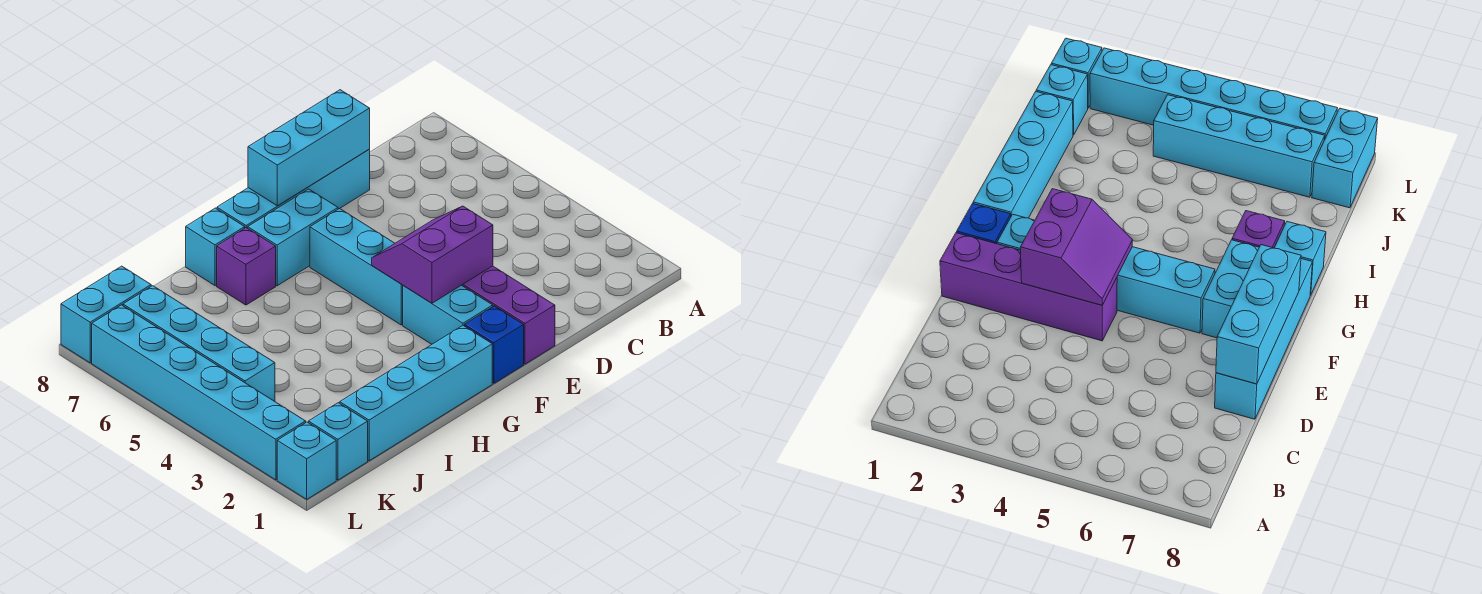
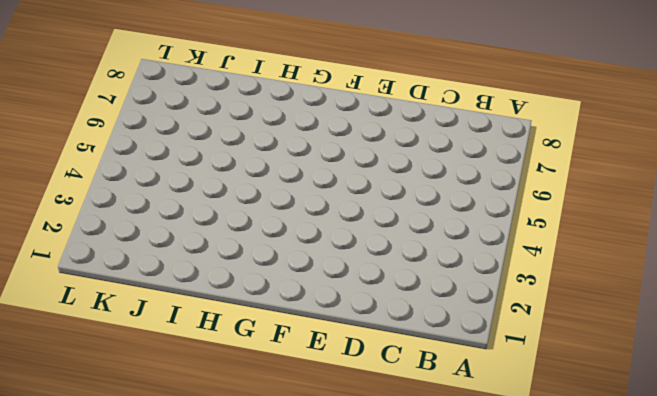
none -> cyan 1x4 brick [217,150,370,228]
none -> purple 1x4 brick [462,266,555,364]
none -> blue 1x1 brick [465,306,524,383]

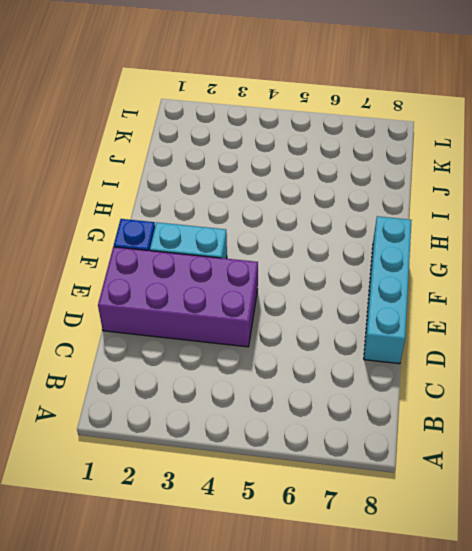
purple 2x4 brick [98,247,258,347] -> purple 1x4 brick [462,266,555,364]
none -> cyan 1x3 brick [310,208,403,325]
none -> cyan 1x2 brick [248,189,338,286]
none -> cyan 1x4 brick [340,326,492,461]

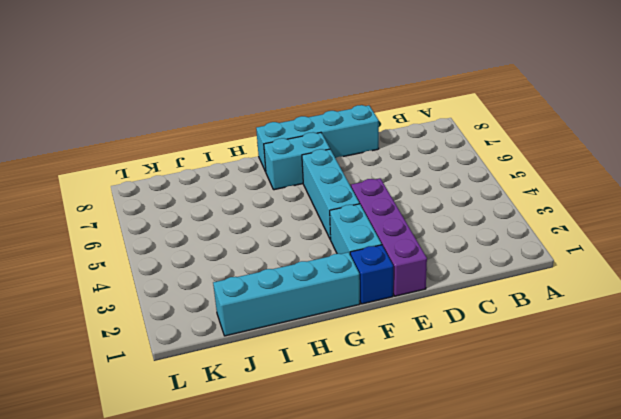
none -> purple 1x1 brick [217,228,276,305]
none -> cyan 1x1 brick [186,208,245,286]
none -> cyan 1x1 brick [309,403,368,480]

